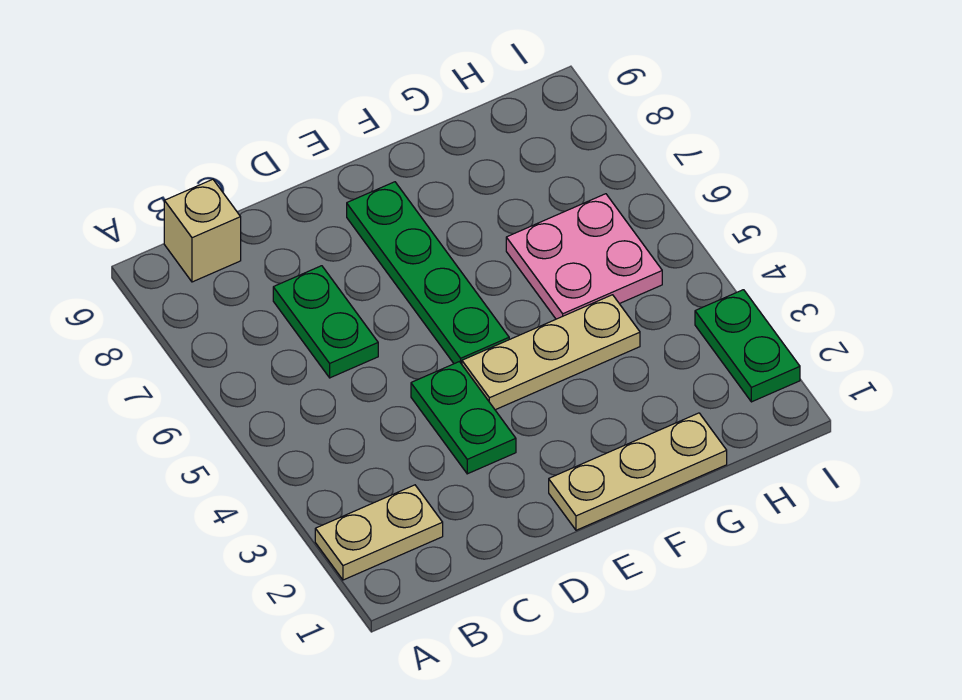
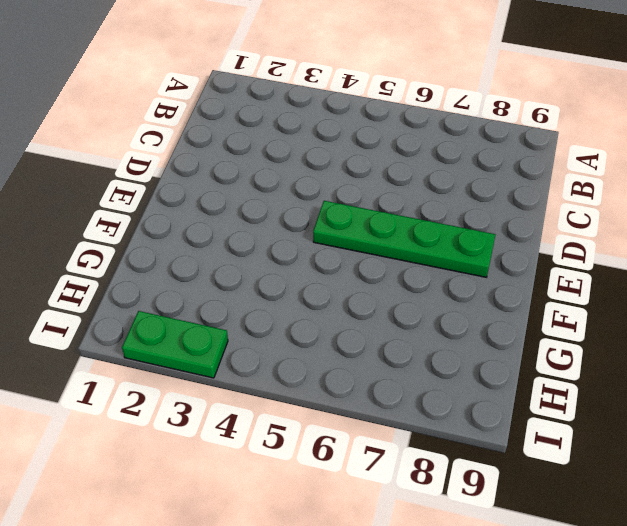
none -> tan 1x2 plate [315,485,443,580]
none -> tan 1x1 brick [164,179,241,282]

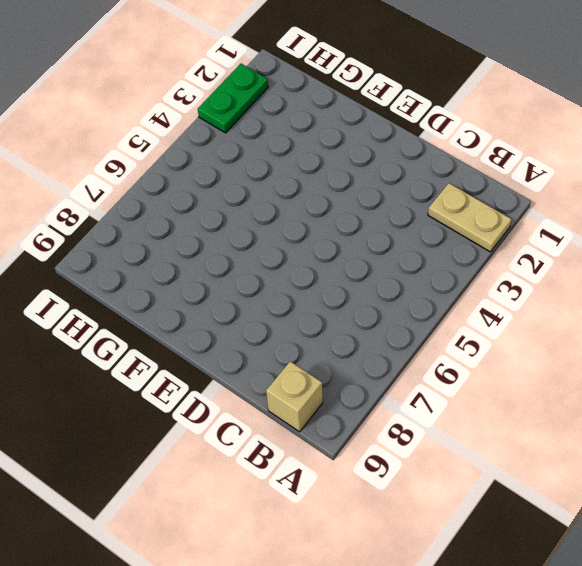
none -> green 1x2 plate [273,266,378,378]
none -> green 1x2 plate [411,362,516,474]

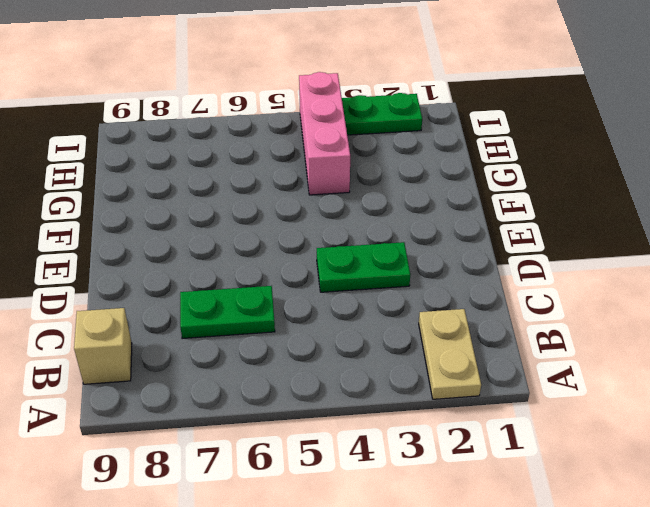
pink 1x3 brick [299,72,350,195] -> tan 1x3 plate [462,295,640,410]
none -> tan 1x3 plate [549,413,727,530]
none -> green 1x4 plate [347,182,509,364]

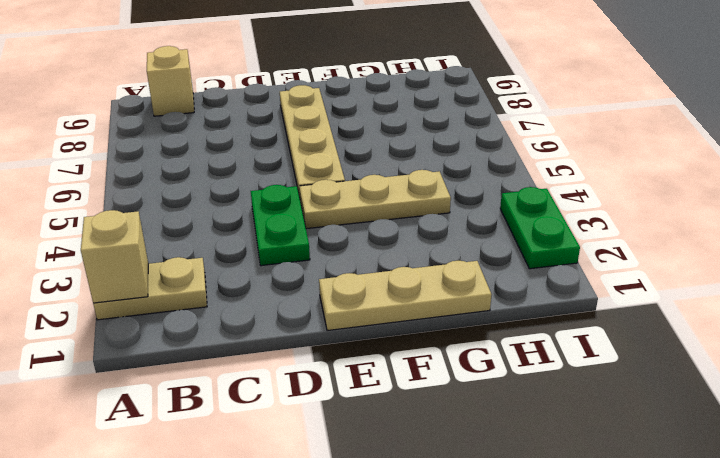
tan 1x1 brick [81,210,148,303] -> none
tan 1x4 plate [280,85,345,198] -> green 1x4 plate [347,182,509,364]
none -> green 1x2 plate [273,266,378,378]
none -> pink 2x2 plate [506,194,662,319]

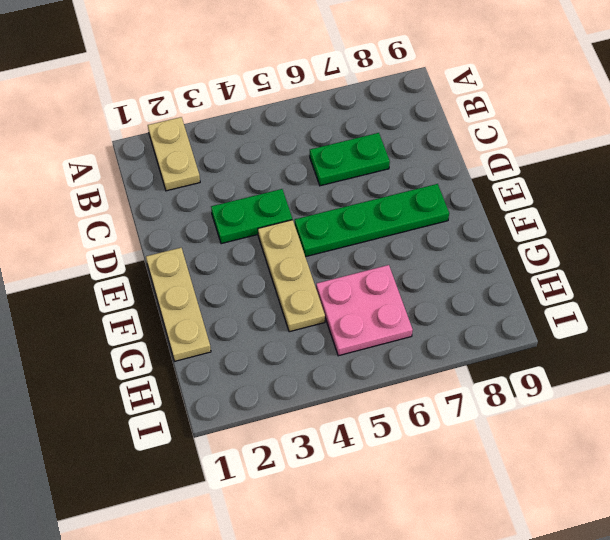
none -> tan 1x1 brick [164,179,241,282]
none -> green 1x2 plate [695,290,800,402]

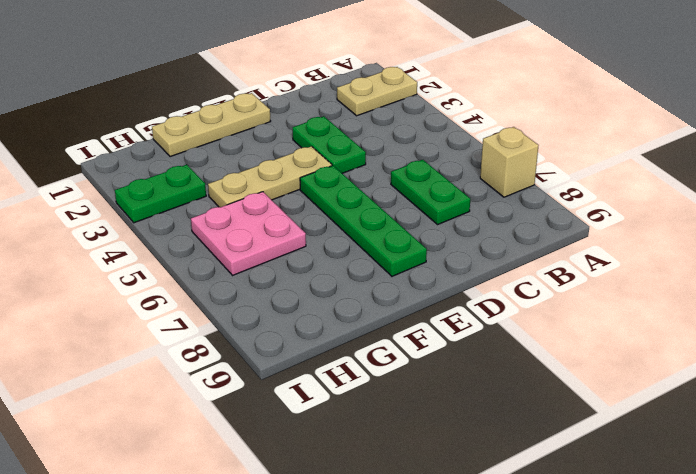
tan 1x1 brick [480,127,539,197] -> tan 1x1 brick moved to [164,179,241,282]
green 1x2 plate [115,165,206,223] -> green 1x2 plate turned to [695,290,800,402]

